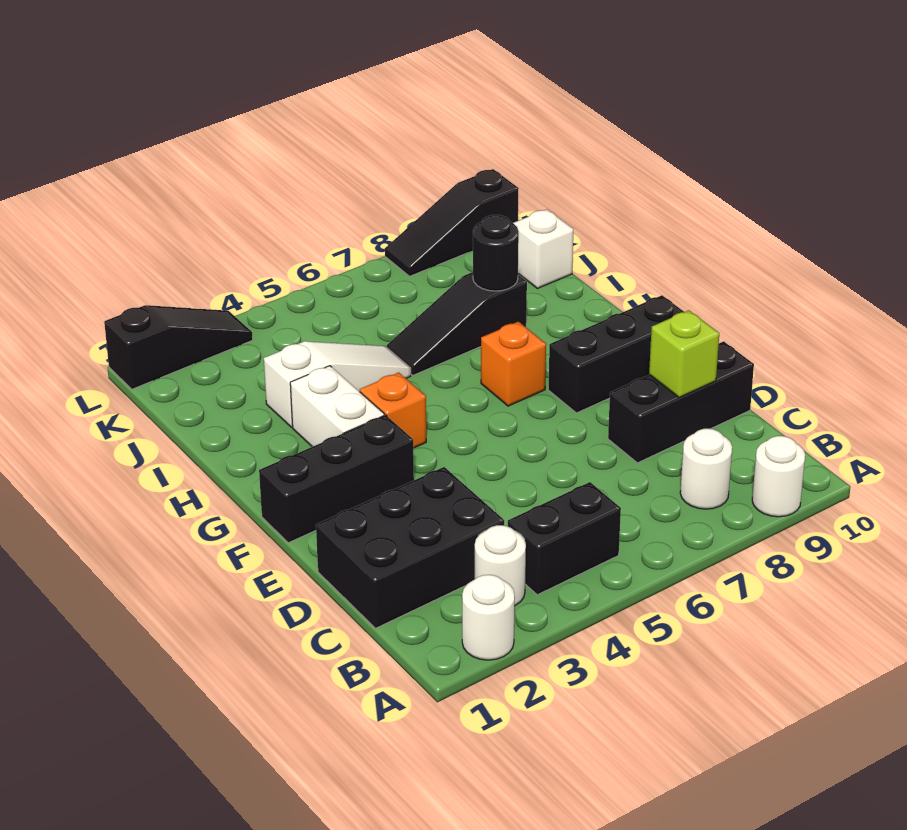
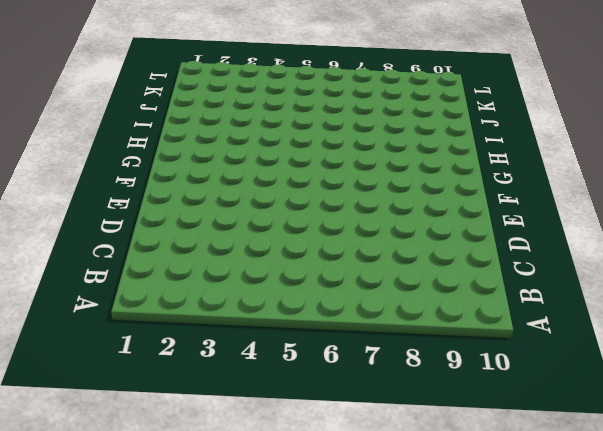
none -> white 1x1 round brick [462,575,515,660]
none -> white 1x1 round brick [752,436,805,517]
none -> white 1x1 round brick [475,525,526,606]

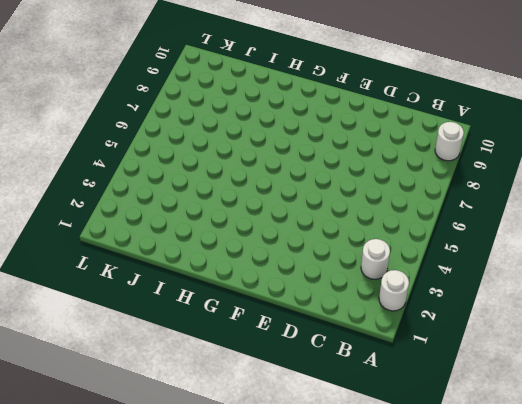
none -> black 1x2 brick [508,482,621,595]
none -> white 1x1 round brick [680,429,732,509]
none -> black 2x3 brick [316,467,504,628]

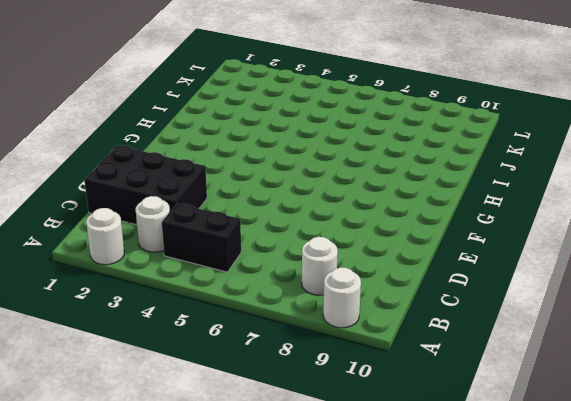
none -> black 1x3 brick [608,341,754,463]
none -> black 1x3 brick [259,415,414,543]
none -> black 1x3 brick [548,295,684,413]

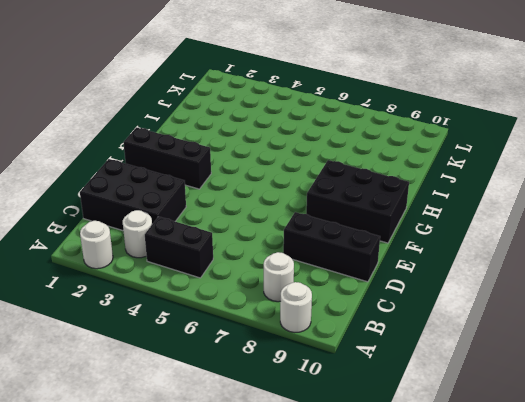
black 2x3 brick [306,160,409,243] -> black 1x3 brick [548,295,684,413]
none -> white 1x2 brick [290,366,384,447]
none -> orange 1x1 brick [360,373,426,448]
none -> orange 1x1 brick [481,322,546,406]

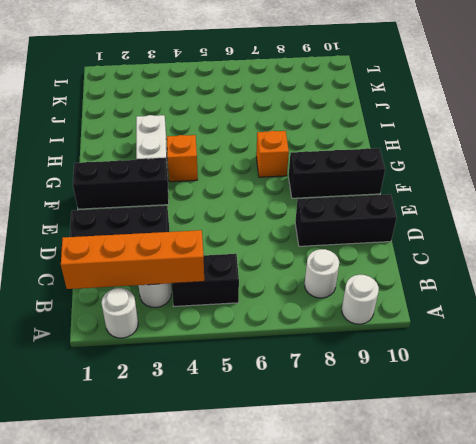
orange 1x4 brick [61,230,204,289] -> none
none -> white 1x3 slope [264,341,411,427]
none -> black 1x3 slope [387,272,527,375]
none -> white 1x1 brick [514,209,573,288]

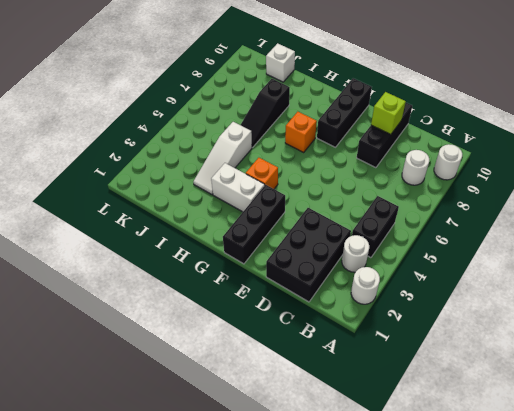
white 1x3 slope [194,122,252,194] -> white 1x3 slope turned to [264,341,411,427]
none -> black 1x3 slope [104,305,253,389]
none -> black 1x3 slope [385,169,519,276]
none -> black 1x1 round brick [473,215,519,291]

